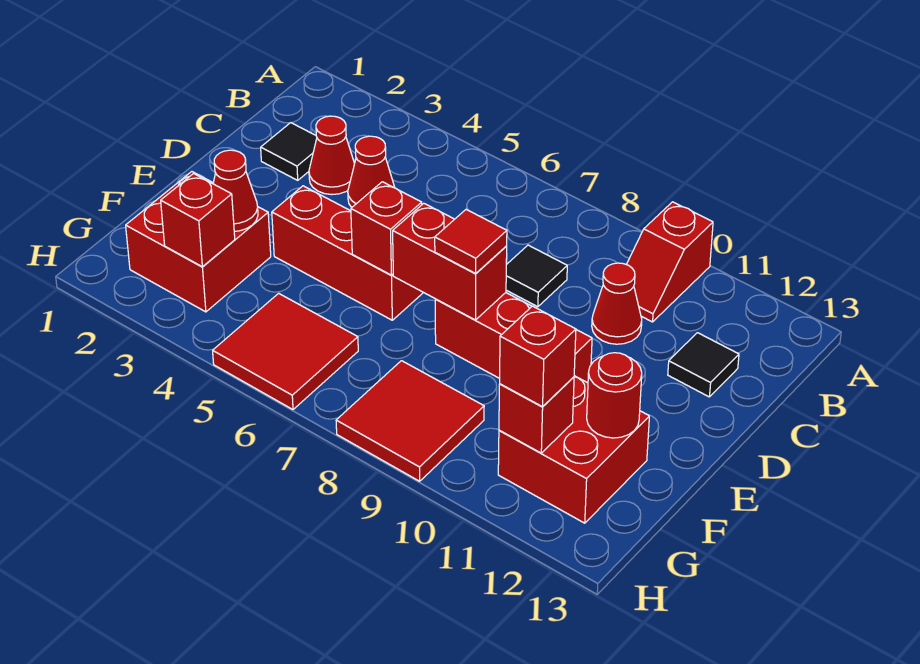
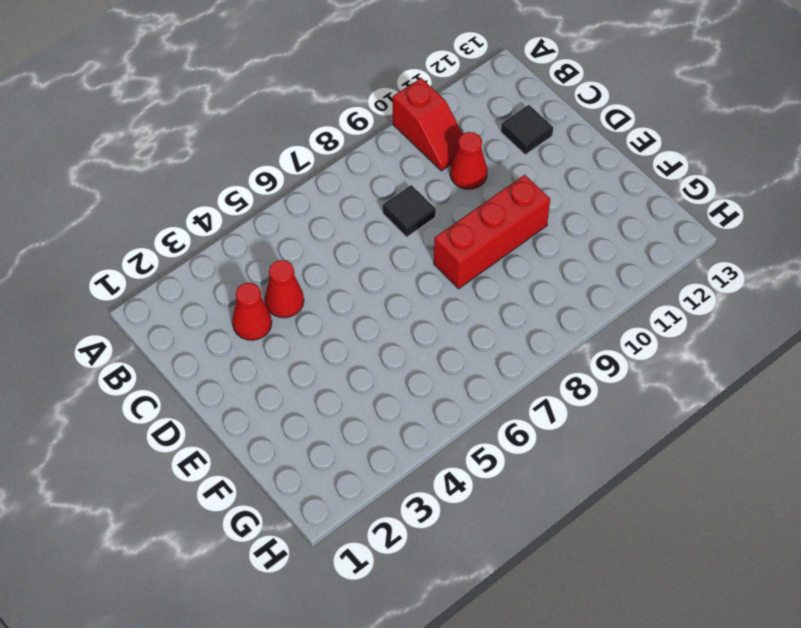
none -> black 1x1 tile [261,123,317,180]
none -> red 1x3 brick [272,186,423,320]
none -> red 2x2 brick [126,172,271,312]

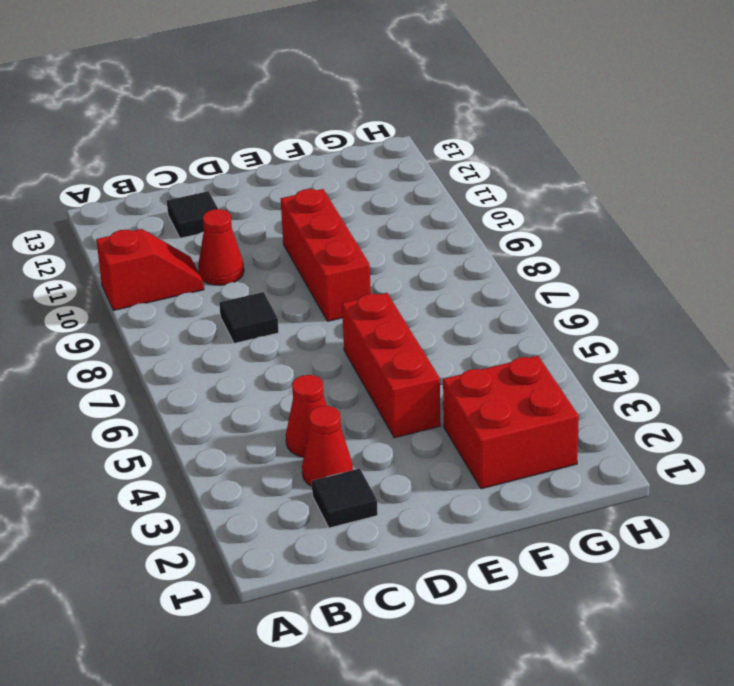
none -> red 2x2 brick [498,376,649,523]
none -> red 2x2 tile [213,293,358,409]
none -> red 2x2 tile [336,361,484,481]

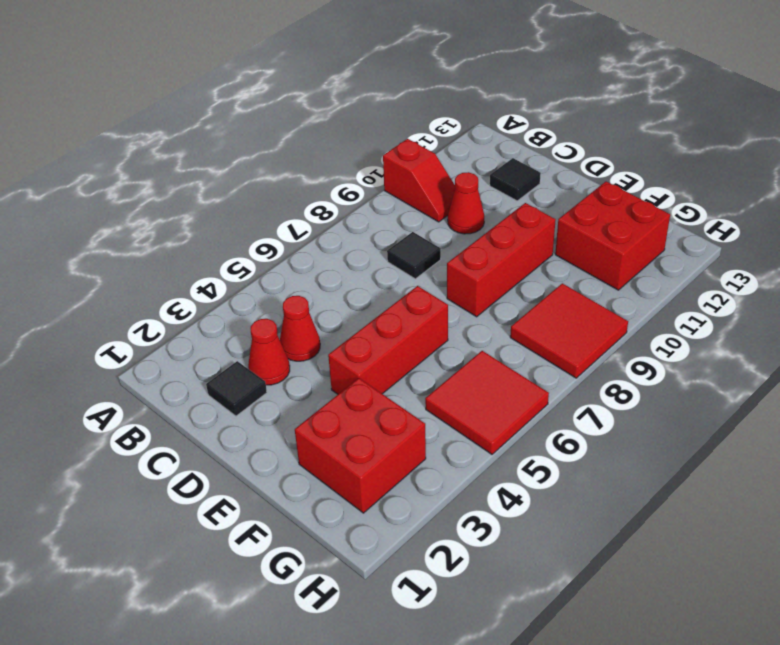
none -> red 1x1 brick [351,182,422,275]
none -> red 1x2 brick [393,203,507,320]
none -> red 1x1 cone [213,150,258,231]

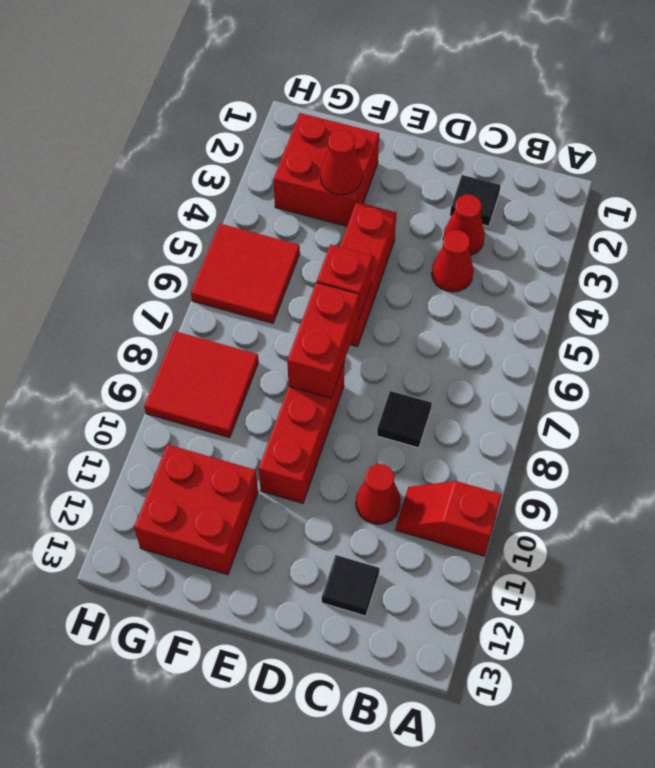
none -> red 1x1 round brick [587,353,642,438]
none -> red 1x1 brick [161,174,235,267]
none -> red 1x1 brick [499,377,574,453]

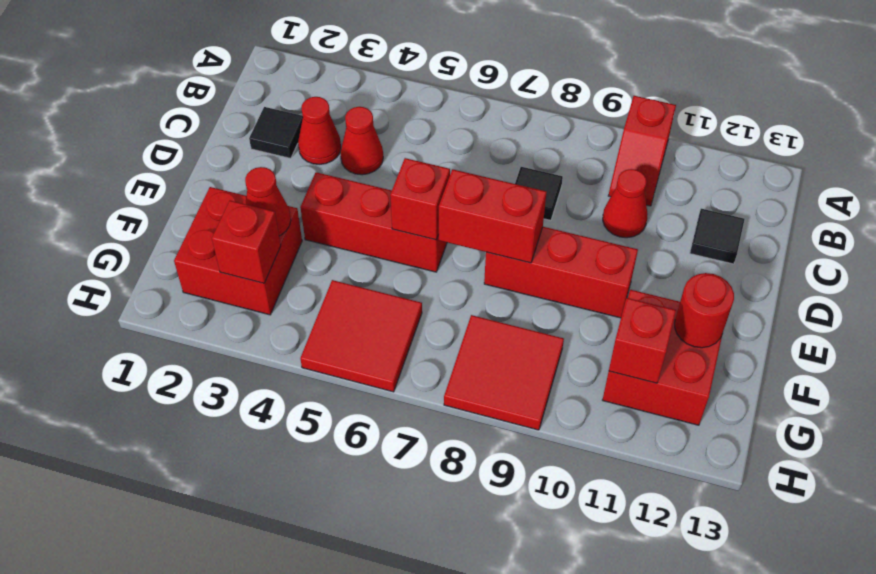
none -> red 1x1 tile [435,209,507,273]
none -> red 1x1 brick [500,306,576,407]

